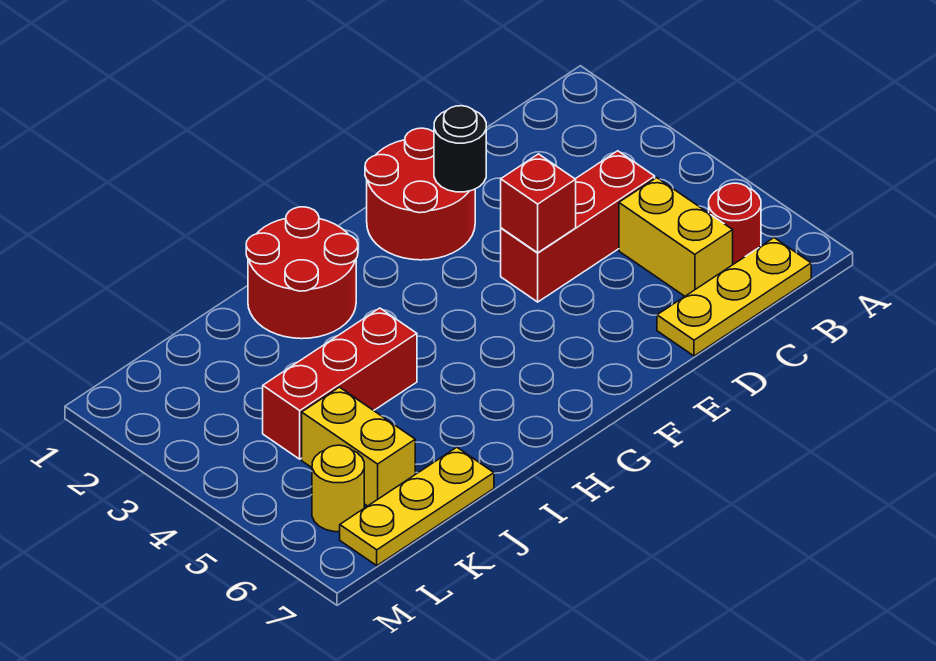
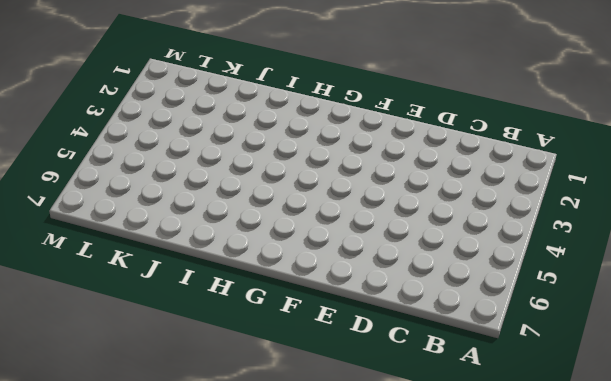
none -> red 1x1 round brick [709,183,761,264]
none -> yellow 1x3 plate [657,238,811,356]
none -> red 1x3 brick [501,151,655,302]

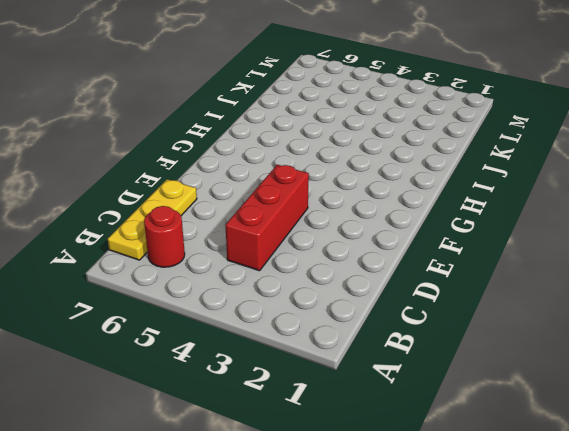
none -> yellow 1x2 brick [619,178,733,296]
none -> red 2x2 round brick [365,128,475,260]
none -> red 2x2 round brick [246,207,358,339]

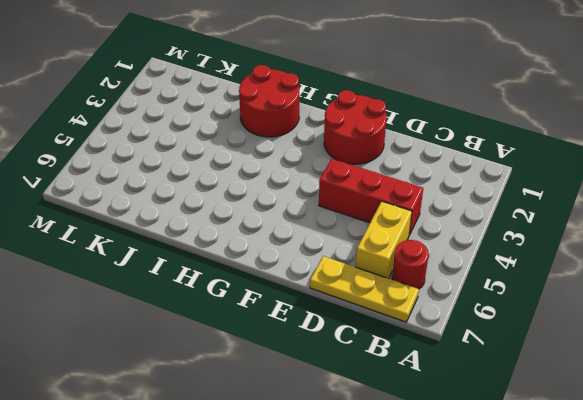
none -> red 1x3 brick [263,308,417,459]
none -> yellow 1x3 plate [340,447,494,566]
none -> yellow 1x2 brick [302,387,415,506]

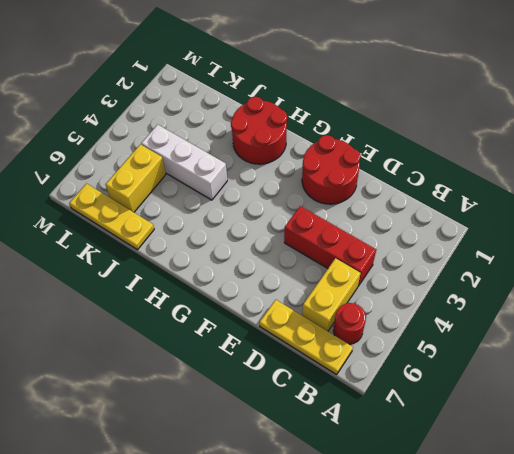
white 1x3 brick [141,125,227,200] -> red 1x3 brick [263,308,417,459]
none -> yellow 1x1 round brick [312,445,364,532]
none -> black 1x1 round brick [434,106,486,192]
none -> red 1x1 brick [501,154,576,253]

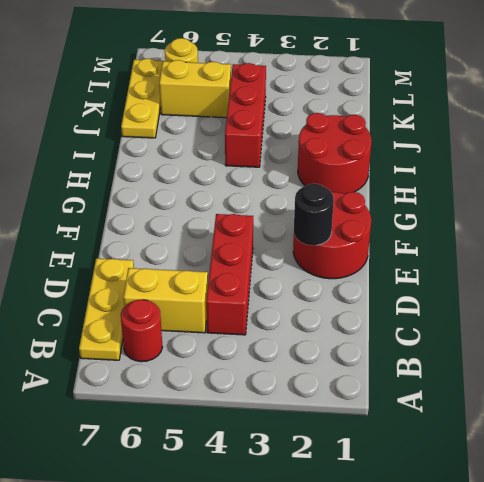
none -> red 1x1 brick [501,154,576,253]

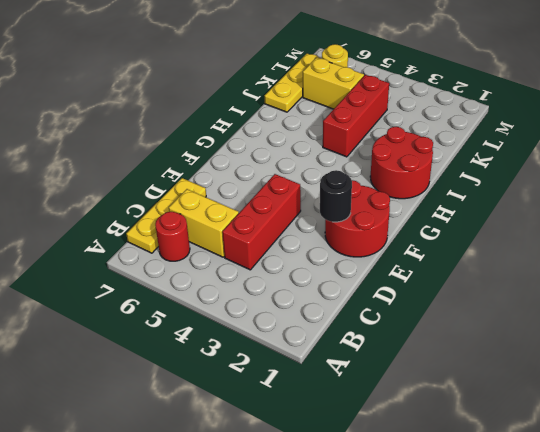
none -> red 1x1 brick [501,154,576,253]

